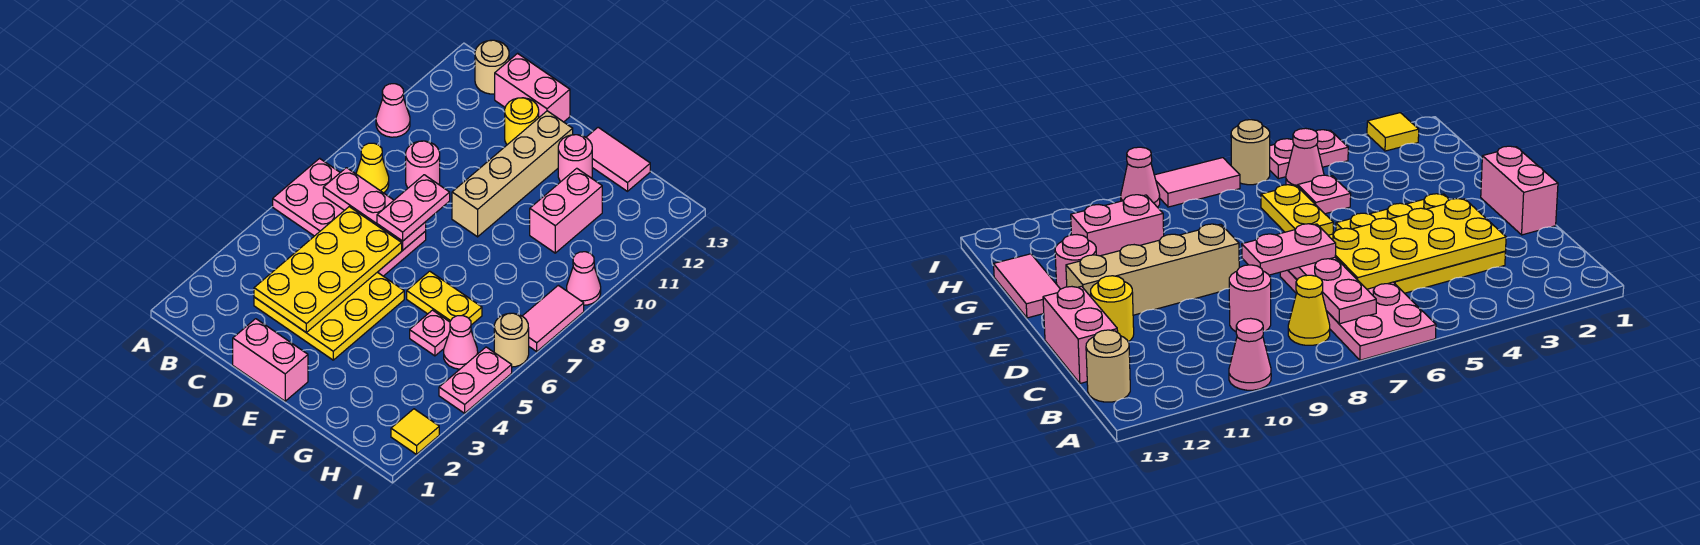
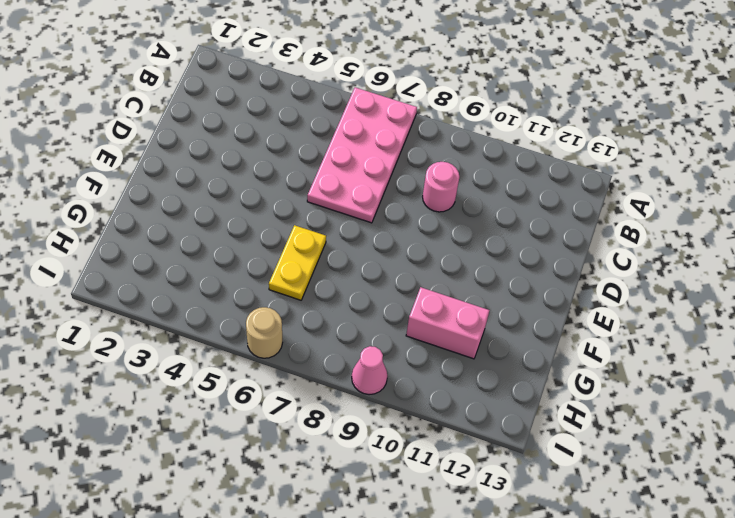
none -> pink 1x1 cone [376,84,410,137]
none -> yellow 1x1 cone [356,143,389,193]
none -> tan 1x1 round brick [475,40,509,94]

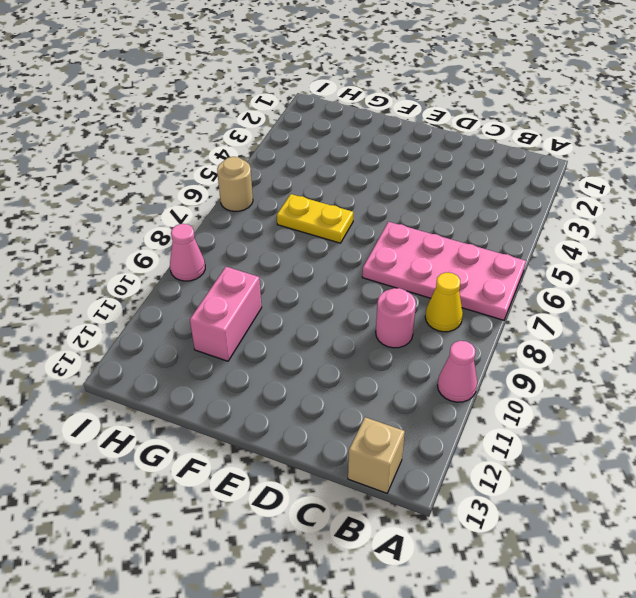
tan 1x1 brick [348,417,405,493] -> tan 1x1 round brick [475,40,509,94]
none -> yellow 3x3 plate [254,272,404,360]
none -> pink 1x2 brick [495,53,570,122]
none -> pink 1x2 brick [233,319,308,401]

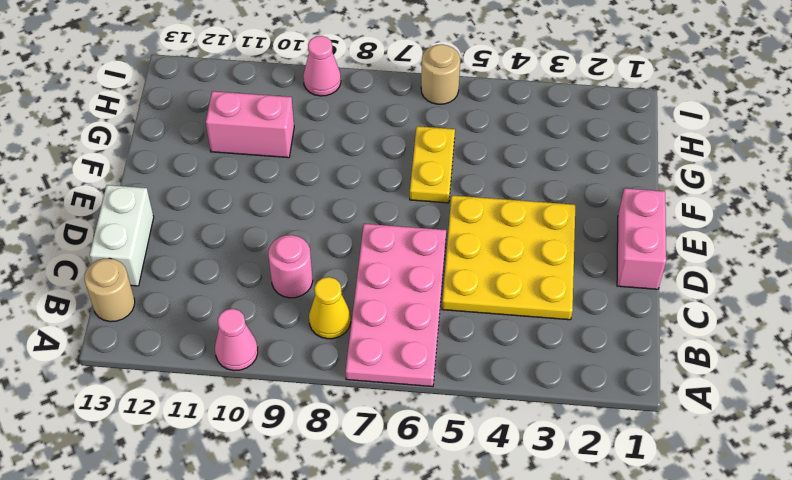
white 1x2 brick [90,185,154,286] -> pink 1x2 brick [495,53,570,122]
none -> yellow 1x1 round brick [505,98,539,145]
none -> tan 1x4 brick [452,111,573,237]
none -> pink 1x1 round brick [558,135,592,182]

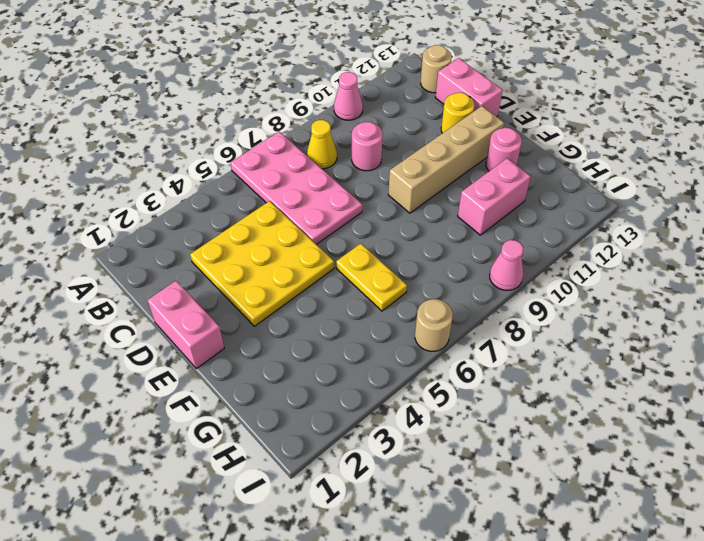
none -> pink 1x2 tile [586,127,650,191]
none -> pink 1x1 plate [410,310,450,356]
none -> pink 1x1 cone [444,316,478,369]

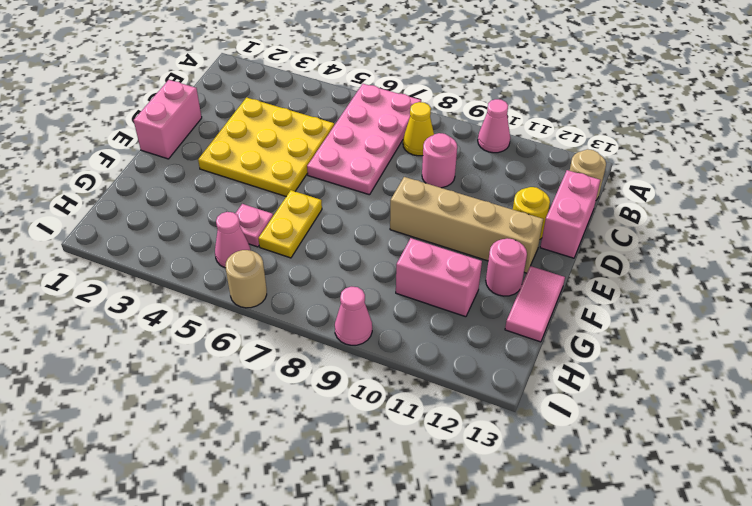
none -> yellow 1x1 tile [391,409,439,454]
none -> pink 1x2 plate [439,347,512,413]
none -> pink 1x2 tile [523,285,584,352]

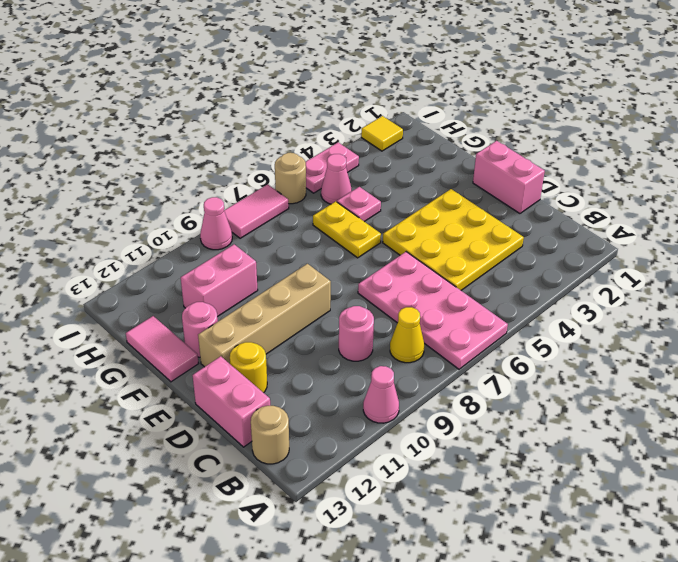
none -> pink 1x3 plate [323,168,426,250]
none -> yellow 2x4 plate [254,207,402,332]
none -> pink 1x2 plate [377,175,450,241]

